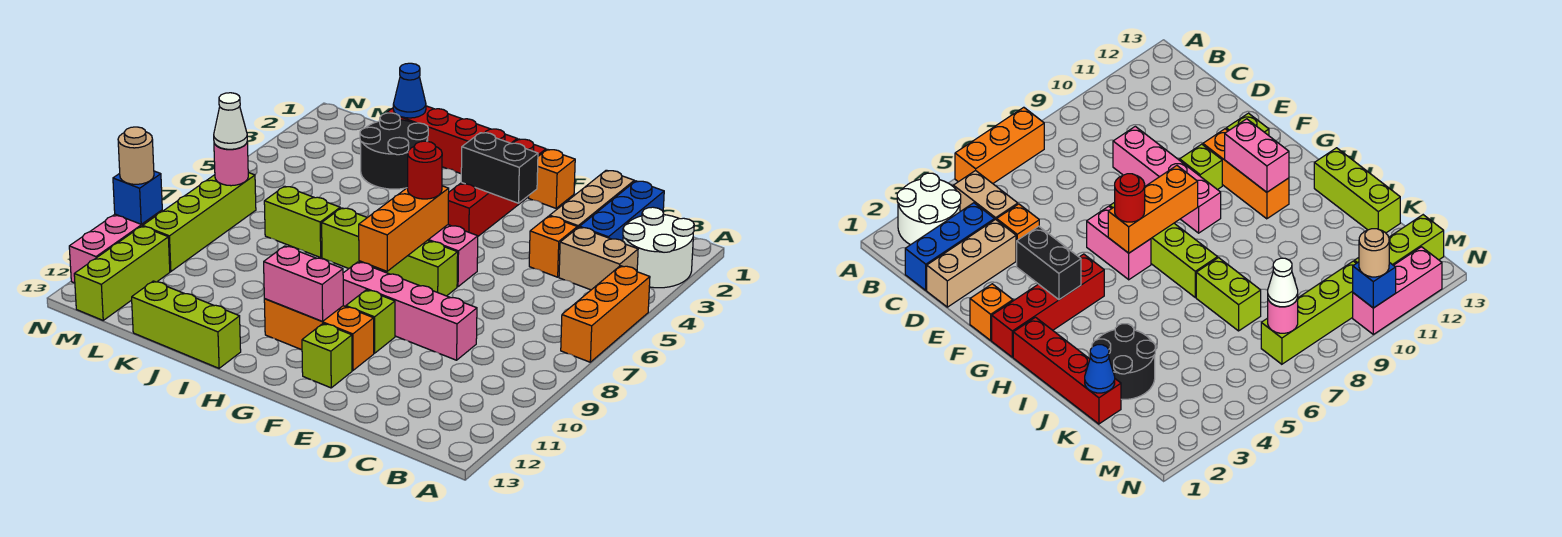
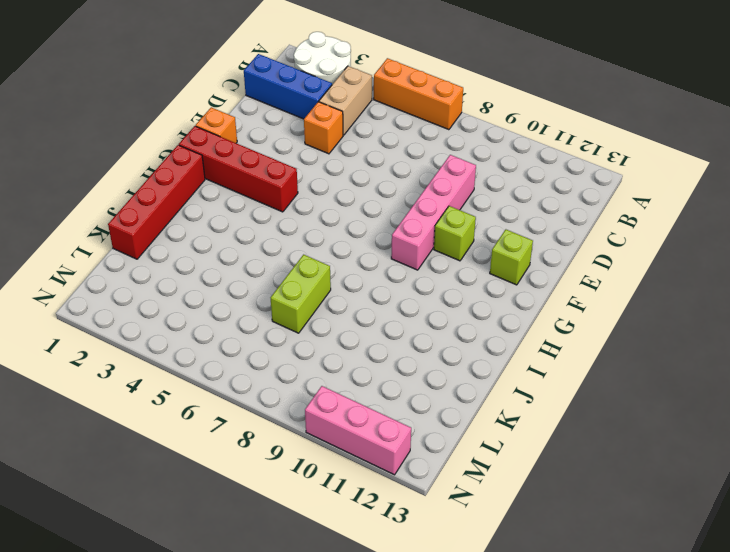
none -> tan 1x3 brick [550,170,634,228]
none -> pink 1x2 brick [428,225,478,287]
none -> lime 1x4 brick [322,208,458,296]
none -> orange 1x3 brick [264,299,374,370]

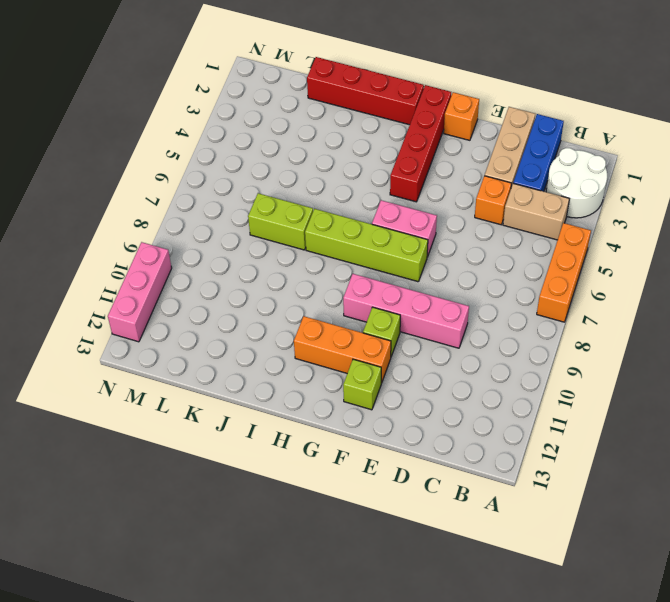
none -> lime 1x3 brick [132,281,241,368]
none -> black 2x2 round brick [360,113,428,189]
none -> lime 1x4 brick [143,173,256,272]
none -> lime 1x3 brick [74,226,170,320]

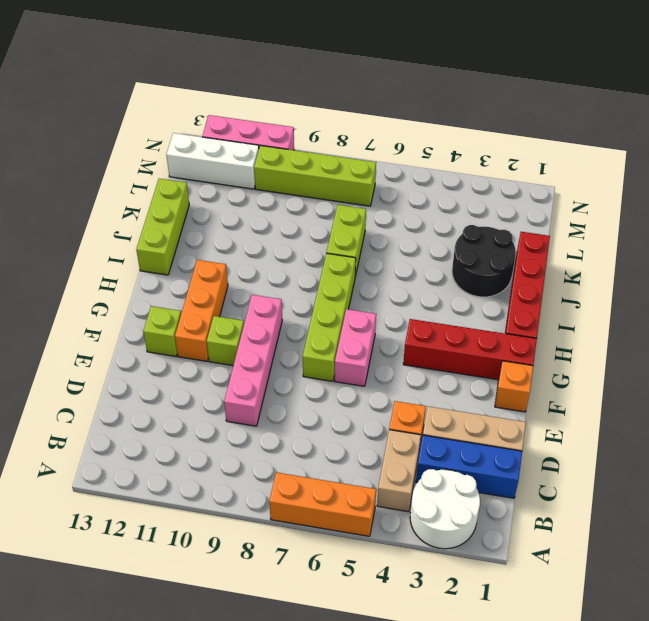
white 1x3 brick [166,133,259,189] -> lime 1x3 brick [74,226,170,320]
none -> black 1x2 brick [461,133,538,203]
none -> orange 1x3 brick [359,186,449,271]
none -> pink 1x2 brick [264,246,343,321]
none -> blue 1x1 cone [393,63,426,118]

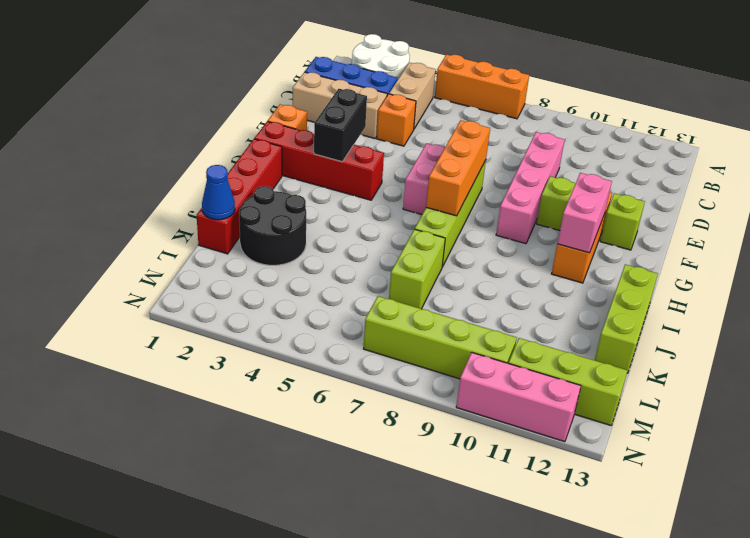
orange 1x3 brick [426,120,490,216] -> orange 1x3 brick turned to [359,186,449,271]
none -> pink 1x1 round brick [214,143,248,186]
none -> blue 1x1 brick [113,171,162,224]
none -> red 1x1 round brick [408,141,442,199]
none -> white 1x1 cone [214,93,247,149]

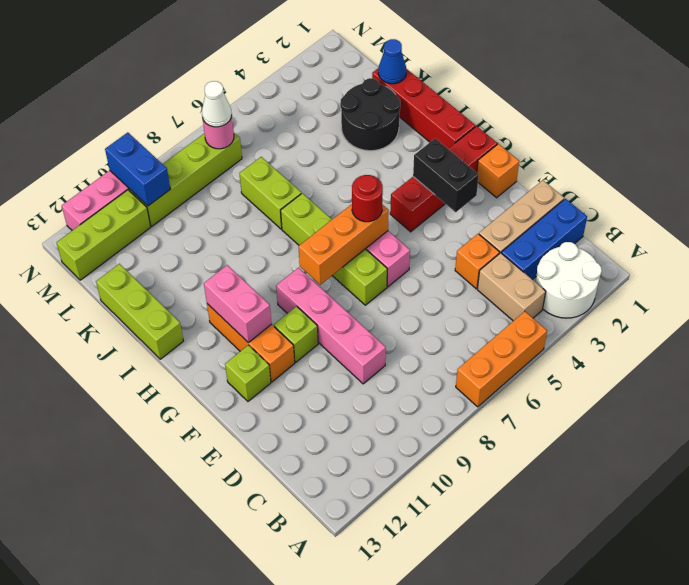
blue 1x2 brick [105,132,170,206] -> blue 1x1 brick [113,171,162,224]
none -> tan 1x1 round brick [118,127,154,184]

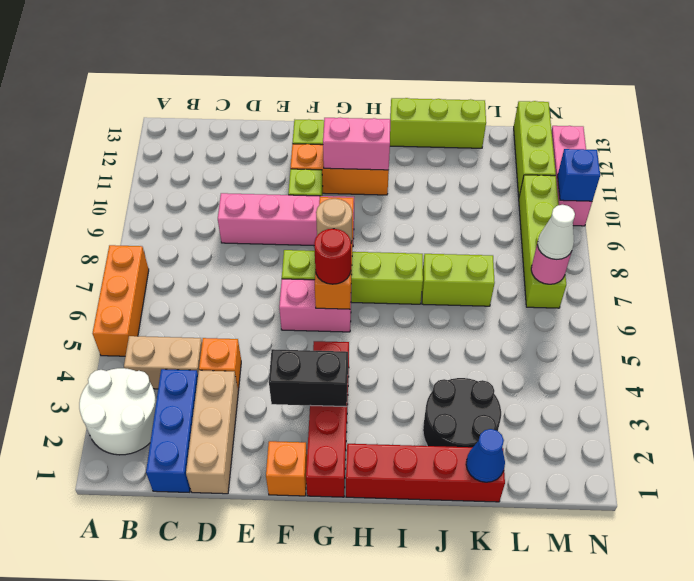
tan 1x1 round brick [316,199,352,242] -> tan 1x1 round brick moved to [118,127,154,184]

